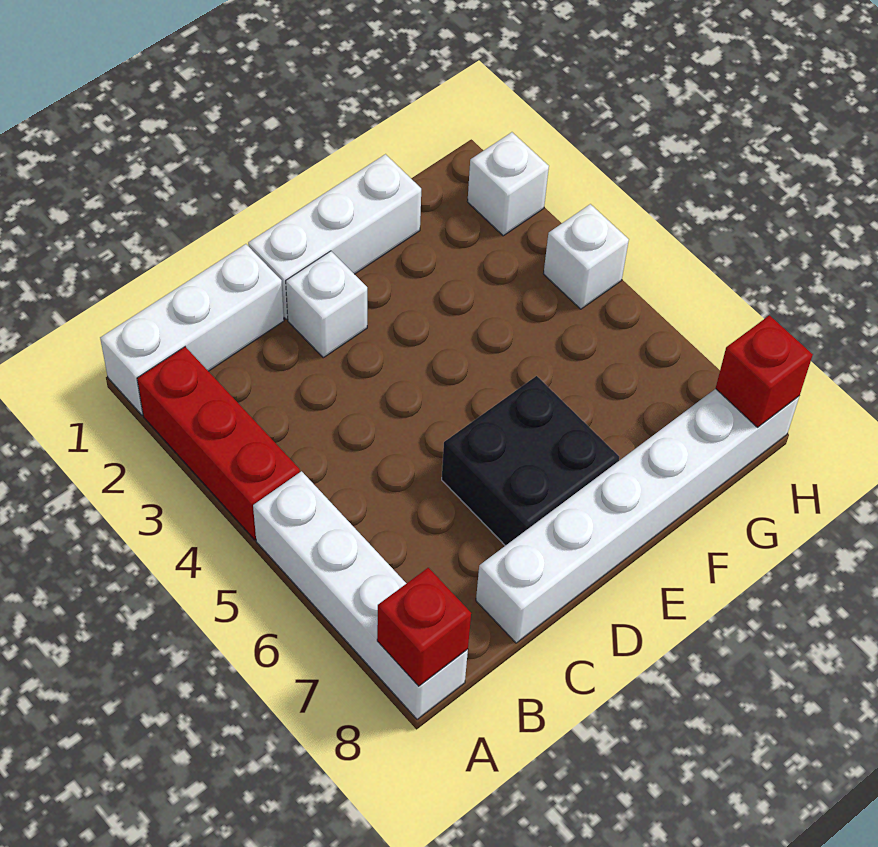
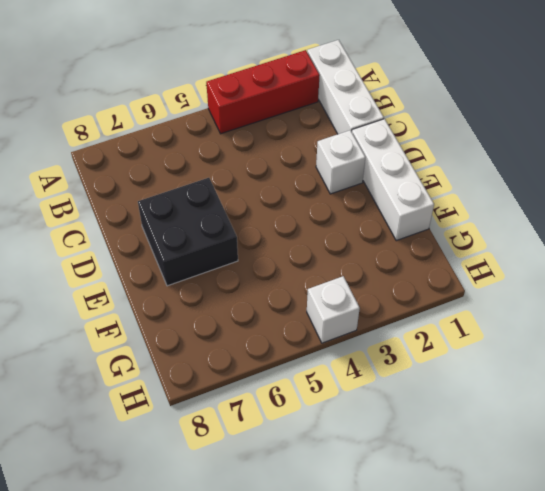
none -> white 1x4 brick [253,471,468,719]
none -> white 1x6 brick [476,389,799,643]

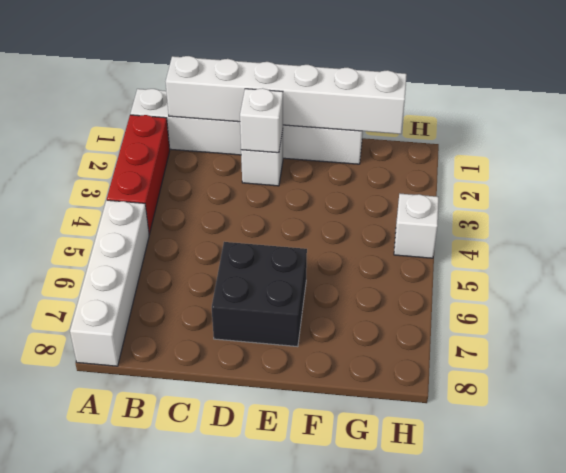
white 1x6 brick [166,56,407,134] -> white 1x6 brick moved to [476,389,799,643]
white 1x1 brick [240,88,283,153] -> white 1x1 brick moved to [467,132,549,236]
none -> red 1x1 brick [377,568,471,686]
none -> red 1x1 brick [716,315,813,427]

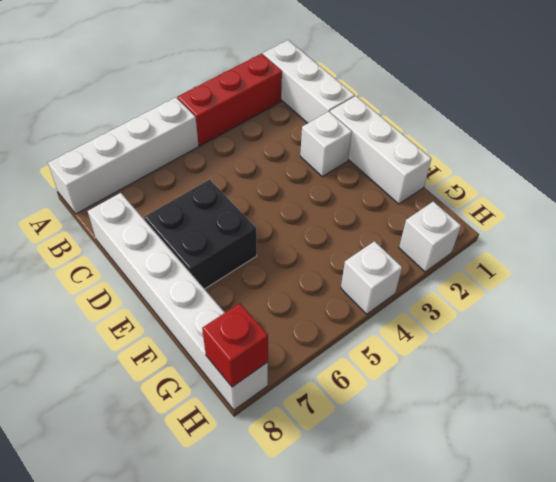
none -> red 1x1 brick [377,568,471,686]

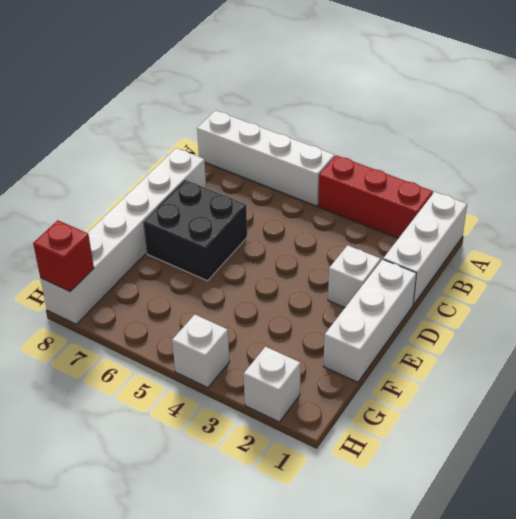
none -> red 1x1 brick [377,568,471,686]

